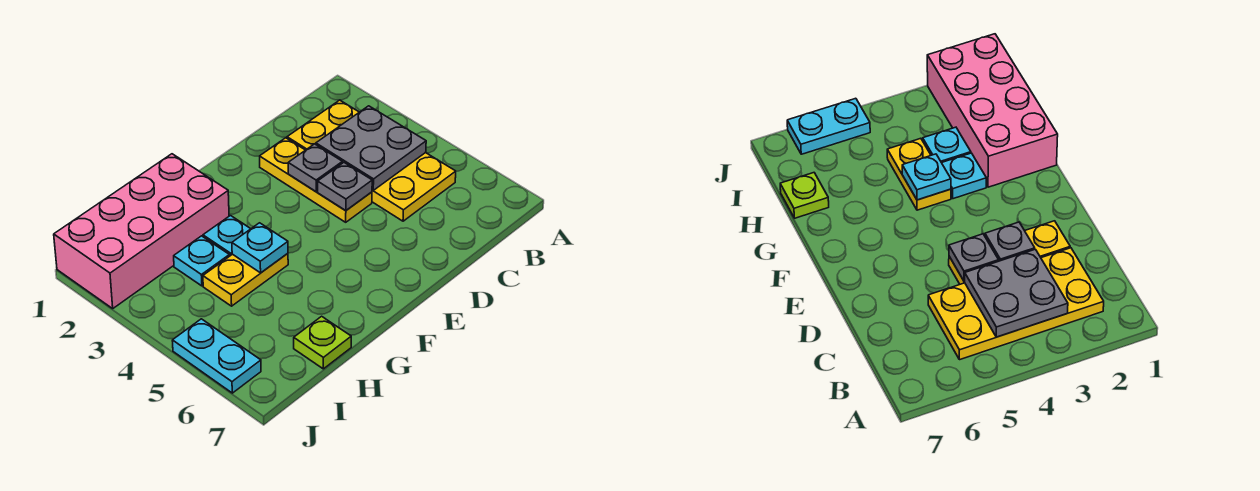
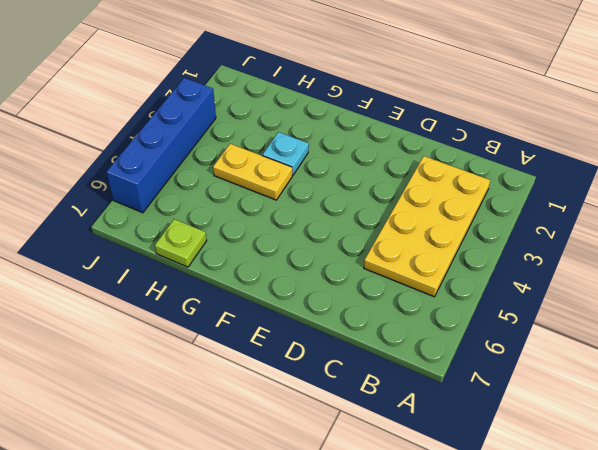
blue 1x4 brick [106,78,216,213] -> cyan 1x2 plate [172,319,261,393]
none -> yellow 1x3 plate [260,138,372,222]
none -> pink 2x4 brick [54,154,229,308]
none -> cyan 1x1 plate [174,236,229,286]

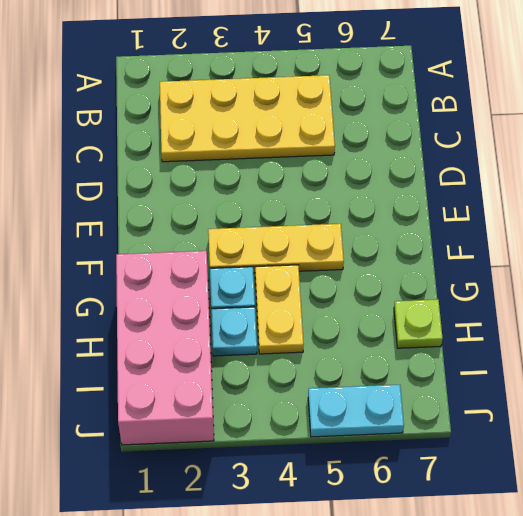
yellow 1x3 plate [208,224,344,273] -> yellow 1x3 plate moved to [260,138,372,222]
none -> grey 2x2 plate [316,106,426,190]
none -> grey 1x1 plate [288,144,342,191]
none -> grey 1x1 plate [318,163,372,211]

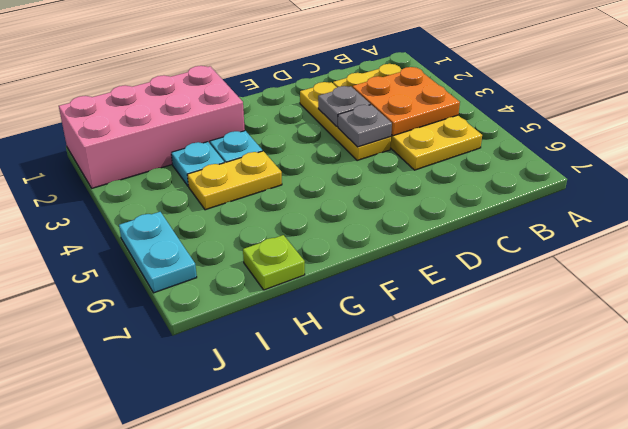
orange 2x2 plate [353,67,460,136] -> grey 2x2 plate [316,106,426,190]
none -> cyan 1x1 plate [232,223,288,273]

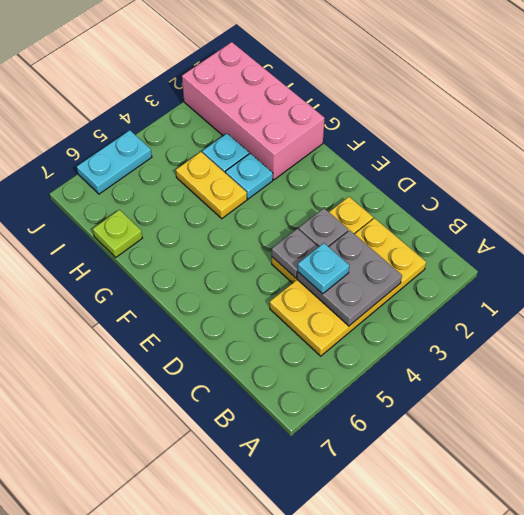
cyan 1x1 plate [298,243,349,294] -> cyan 1x1 plate moved to [232,223,288,273]

